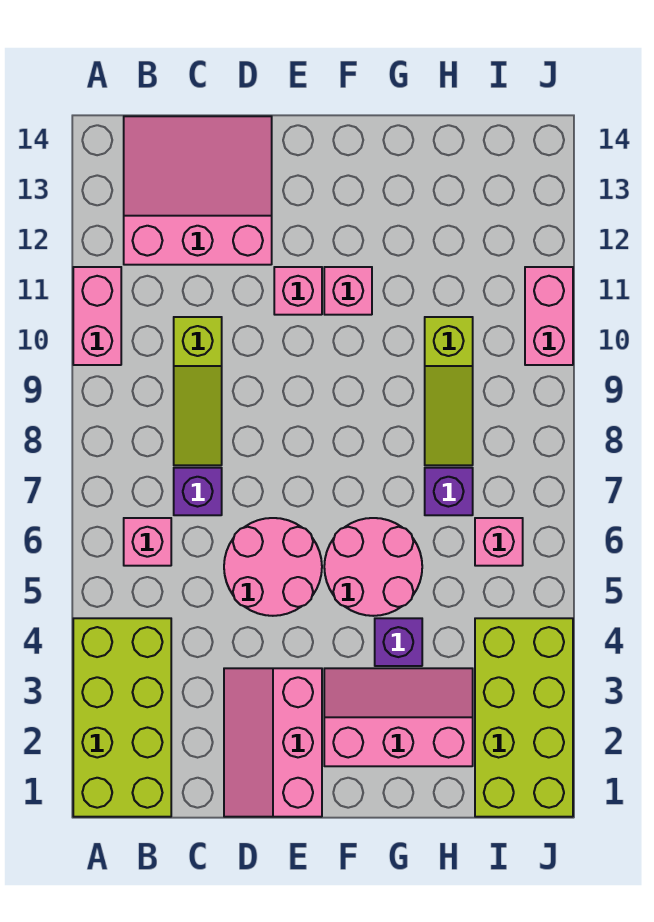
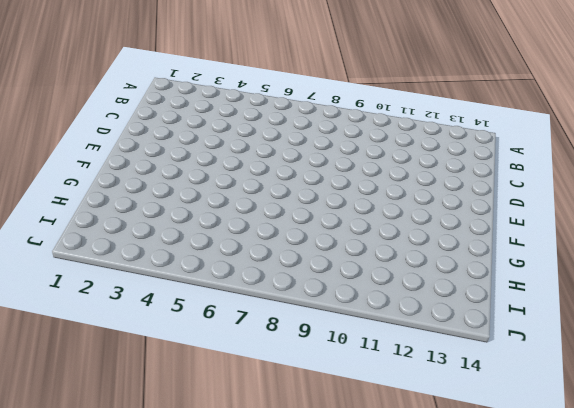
none -> lime 2x4 brick [73,618,171,817]
none -> pink 1x2 brick [73,267,121,365]
none -> pink 1x1 brick [124,518,171,566]

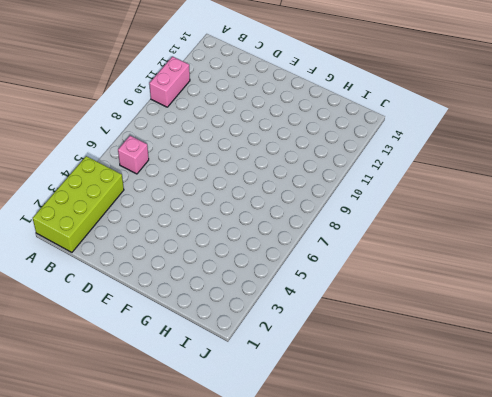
none -> pink 3x3 slope [124,116,272,265]
none -> purple 1x1 brick [174,468,222,515]
none -> lime 1x3 slope [174,317,222,465]

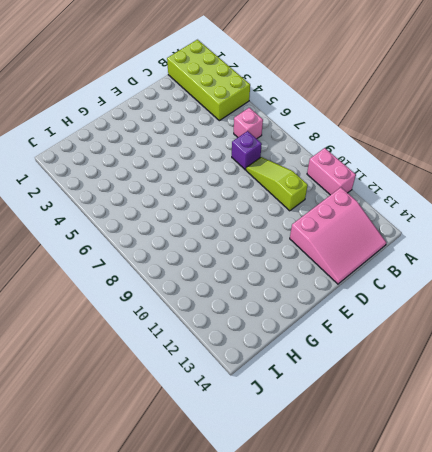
none -> pink 2x3 slope [224,668,322,817]
none -> pink 2x2 round brick [224,518,322,616]
none -> pink 1x1 brick [274,267,322,315]

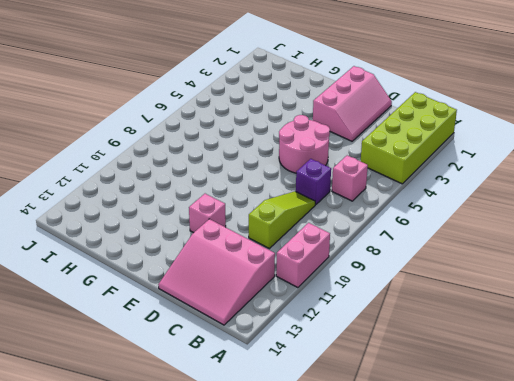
none -> pink 2x3 slope [324,668,473,766]
none -> pink 2x2 round brick [324,518,422,616]
none -> pink 1x1 brick [324,267,372,315]

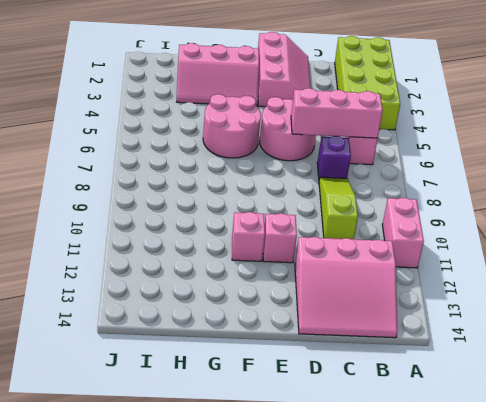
pink 1x3 brick [291,88,383,138] -> none
none -> purple 1x1 brick [375,618,422,666]
none -> purple 1x1 brick [425,468,473,515]
none -> lime 1x3 slope [425,317,473,465]

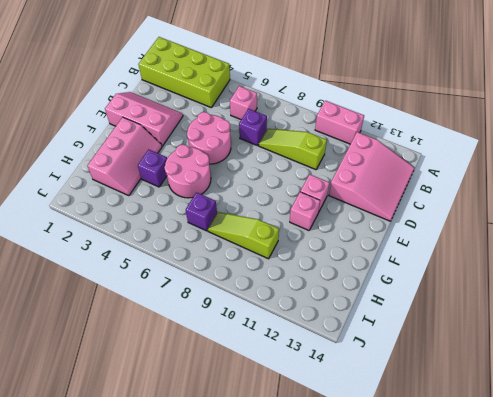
none -> lime 2x4 brick [475,618,573,817]
none -> pink 1x1 brick [475,518,523,566]
none -> pink 1x2 brick [525,267,573,365]

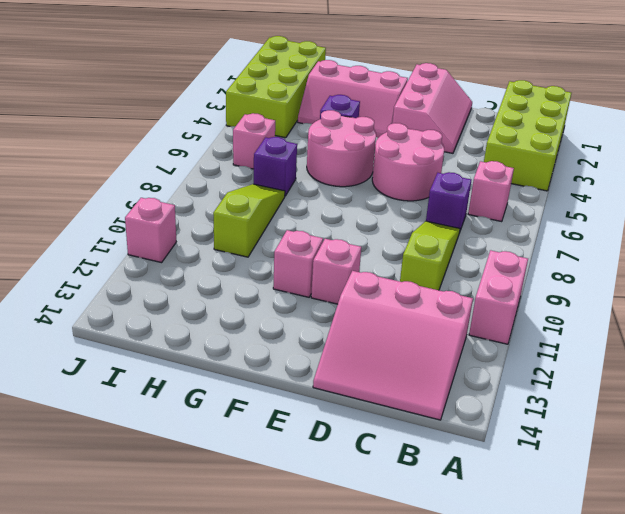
pink 1x1 brick [125,198,176,263] -> pink 1x2 brick [525,267,573,365]

